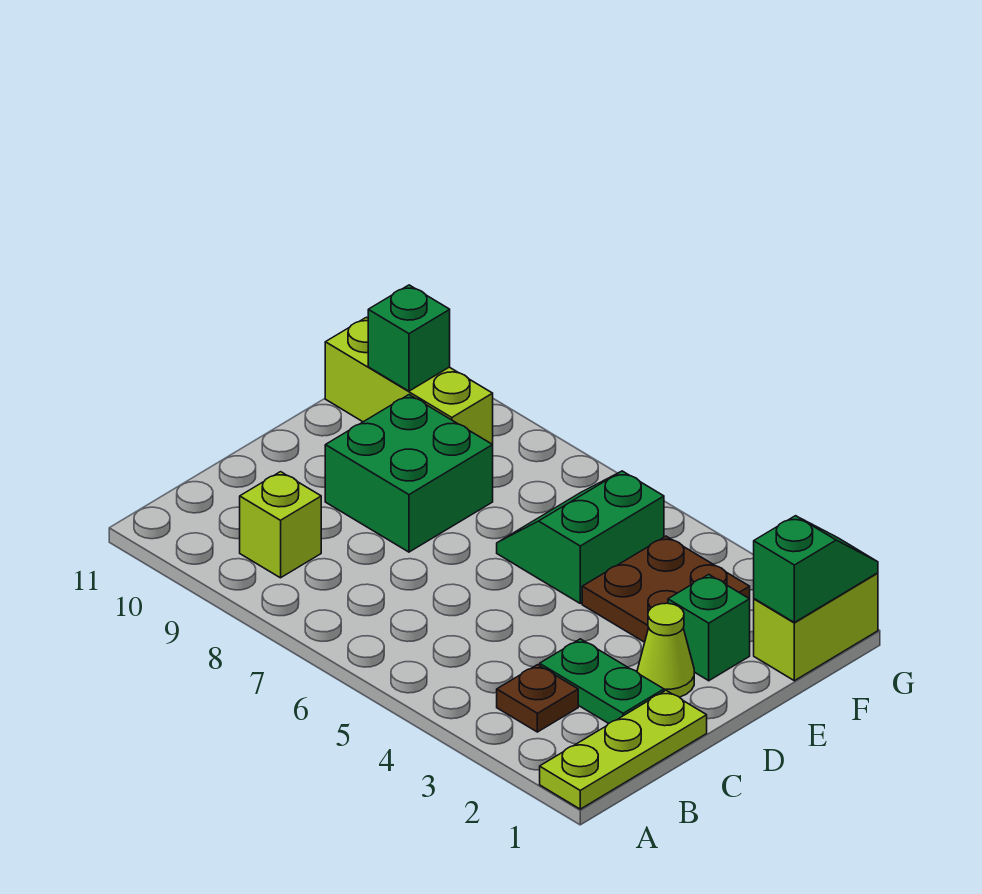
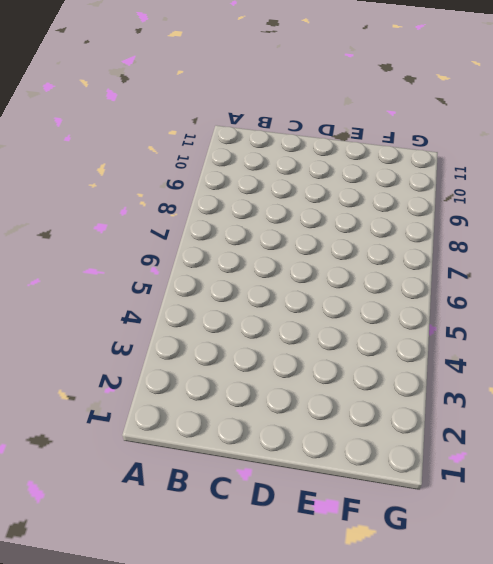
none -> lime 1x3 plate [540,691,707,809]
none -> brown 1x1 plate [497,665,578,732]
none -> lime 1x1 brick [240,472,321,578]

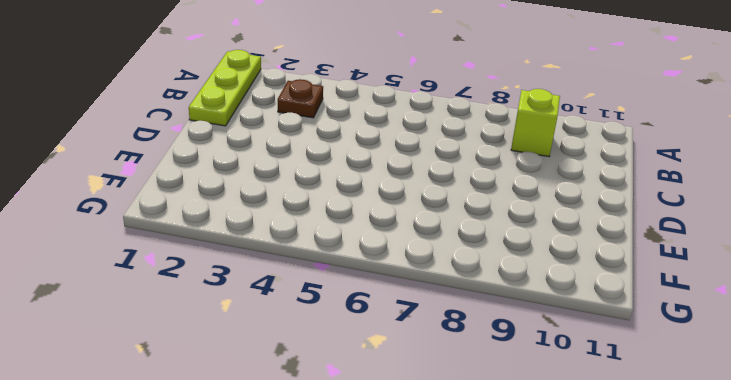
none -> green 1x2 plate [540,639,664,724]
none -> lime 1x1 cone [637,603,694,697]
none -> green 2x2 brick [325,395,493,552]

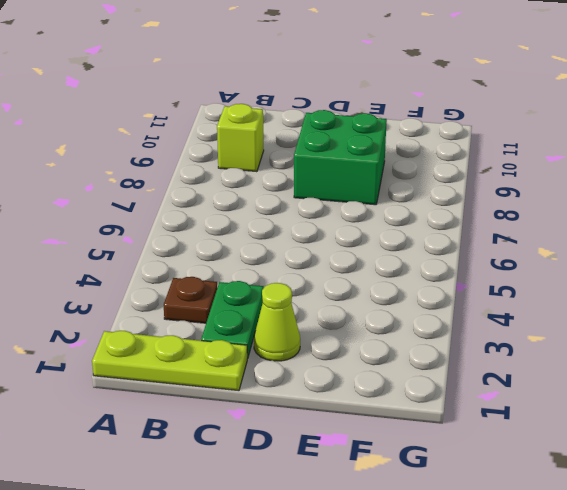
none -> green 1x1 brick [668,575,750,681]
none -> brown 2x2 plate [582,536,750,642]
none -> green 2x2 slope [497,471,664,603]

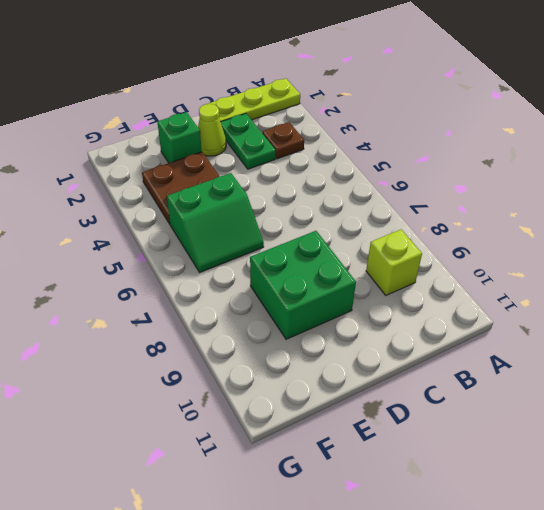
none -> lime 1x2 brick [754,573,878,681]
none -> lime 1x3 brick [325,317,493,445]
none -> green 1x2 slope [754,516,878,622]

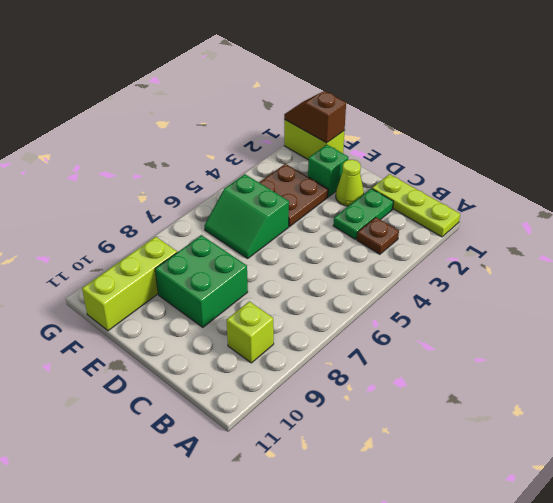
brown 1x2 slope [284,91,346,143] -> green 1x2 slope [754,516,878,622]
none -> green 1x1 brick [368,285,450,391]

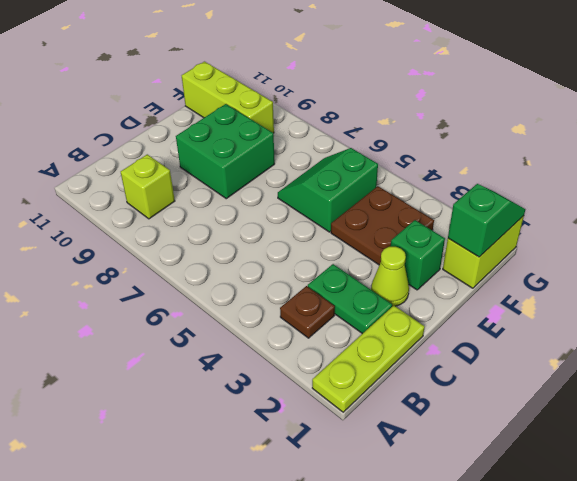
none -> green 1x1 brick [368,285,450,391]

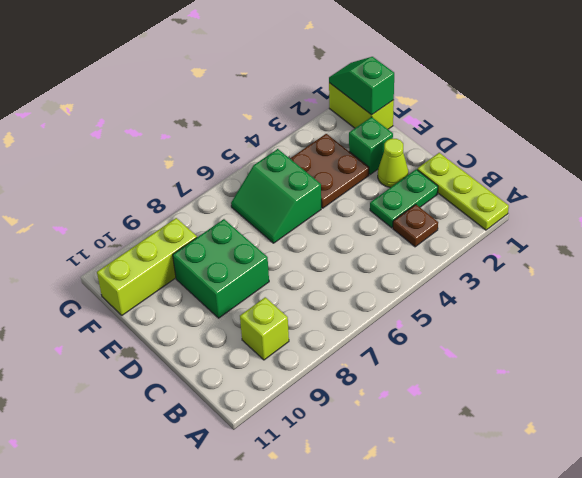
none -> green 1x1 brick [368,285,450,391]

